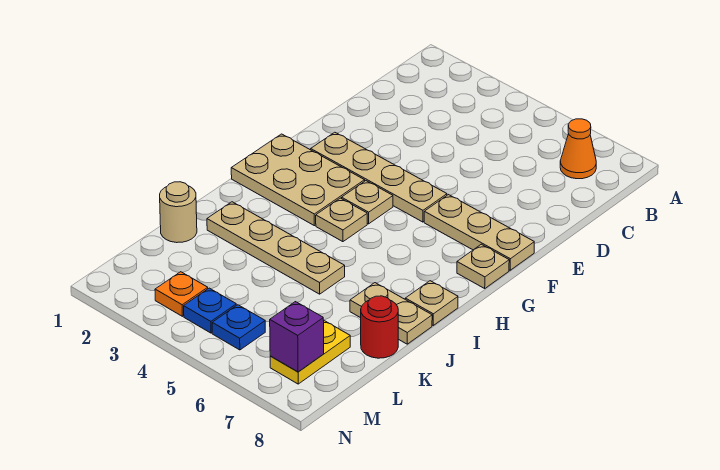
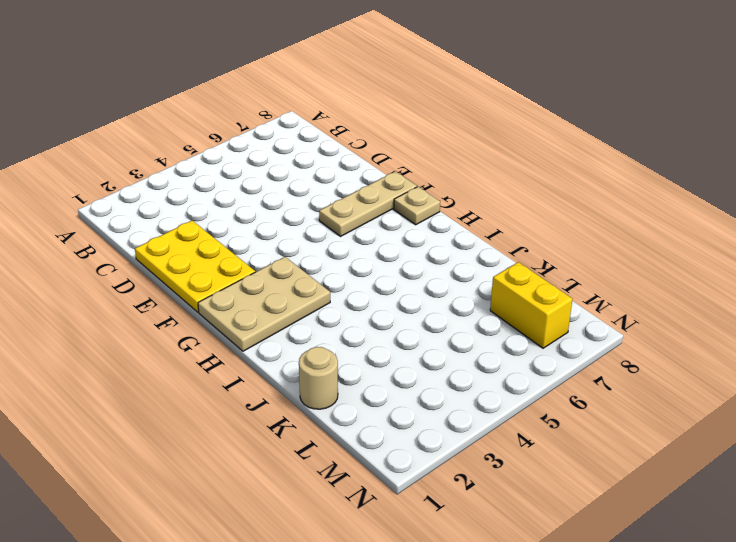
yellow 2x3 plate [135,221,255,312] -> tan 1x4 plate [311,132,447,222]
yellow 1x2 brick [490,262,572,348] -> yellow 1x2 plate [270,320,350,384]
none -> orange 1x1 cone [560,119,596,179]
none -> tan 1x1 plate [342,181,393,224]
none -> tan 1x1 plate [316,198,367,242]

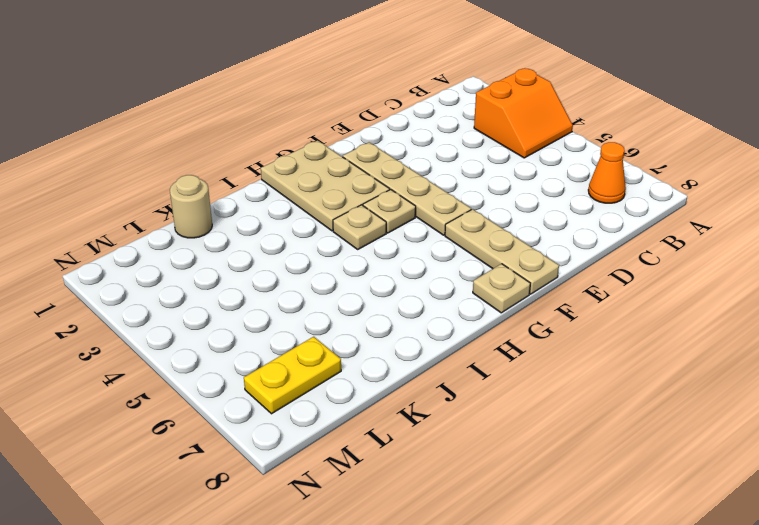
orange 2x2 slope [474,69,573,158] -> none
none -> tan 1x1 plate [405,281,458,325]
none -> tan 1x4 plate [207,202,345,294]
none -> tan 1x2 plate [350,283,432,344]

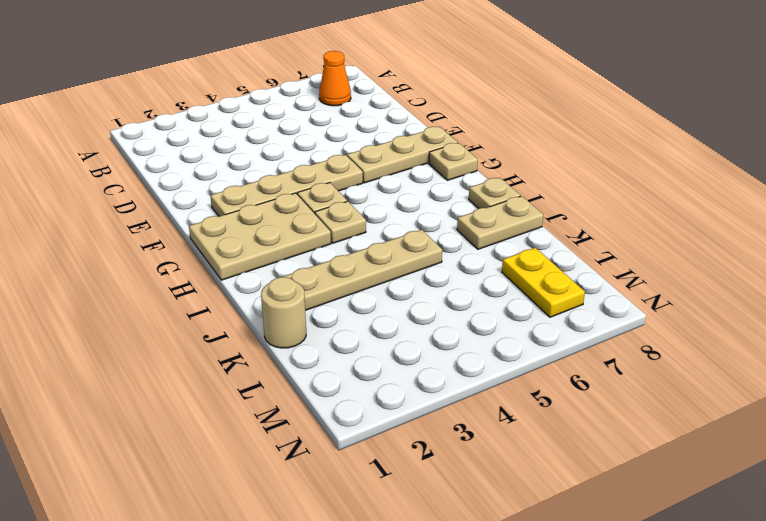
none -> red 1x1 round brick [361,296,398,358]
none -> orange 1x1 plate [155,272,208,316]
none -> blue 1x1 plate [184,288,236,333]

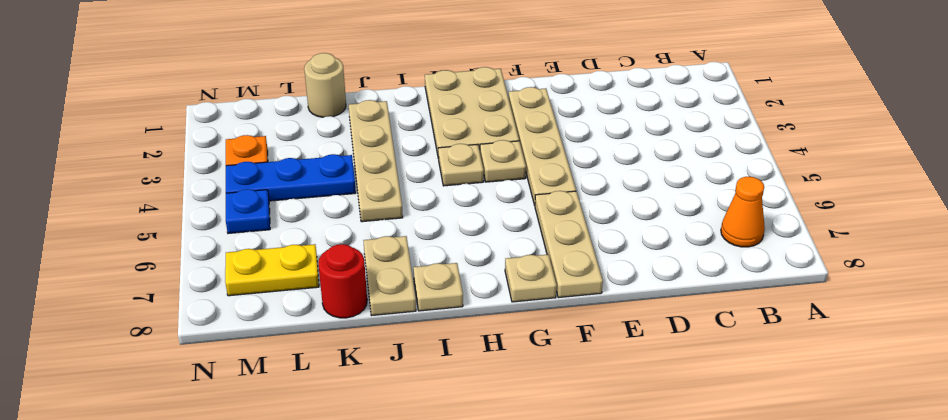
blue 1x3 plate [226,154,356,201] -> blue 1x1 plate [184,288,236,333]
none -> purple 1x1 brick [270,302,324,372]

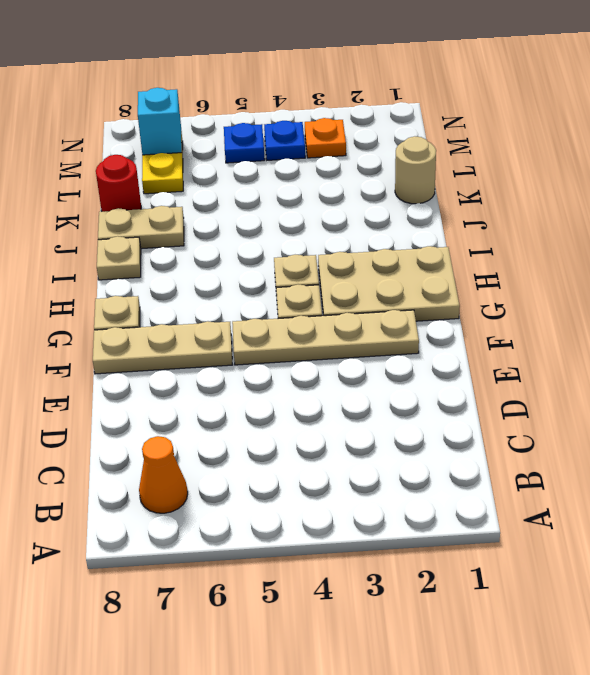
cyan 1x1 brick [138,88,182,155] -> purple 1x1 brick [270,302,324,372]
none -> tan 1x4 plate [207,202,345,294]

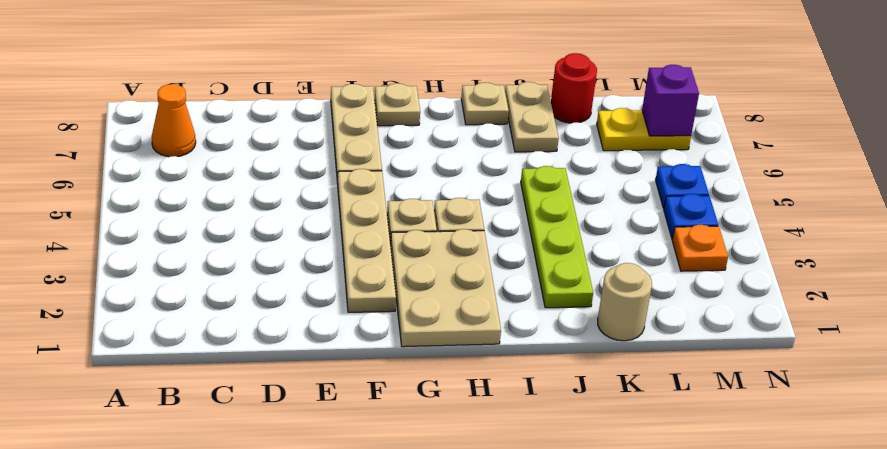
lime 1x4 plate [521,166,593,308] -> tan 1x4 plate [207,202,345,294]

